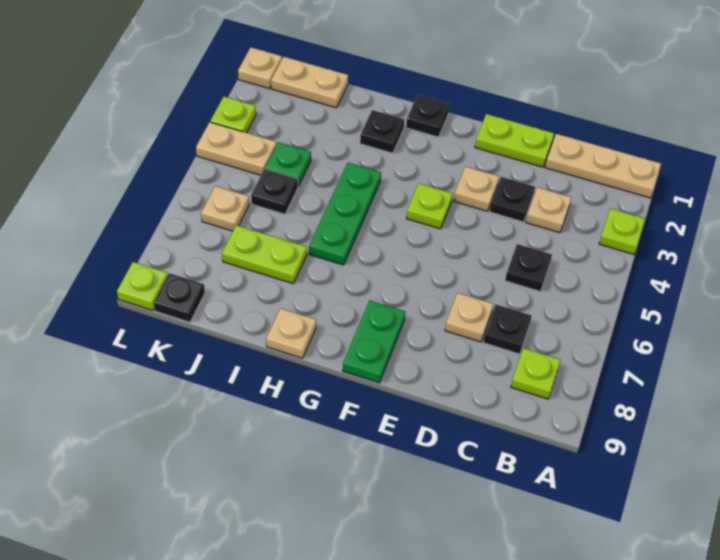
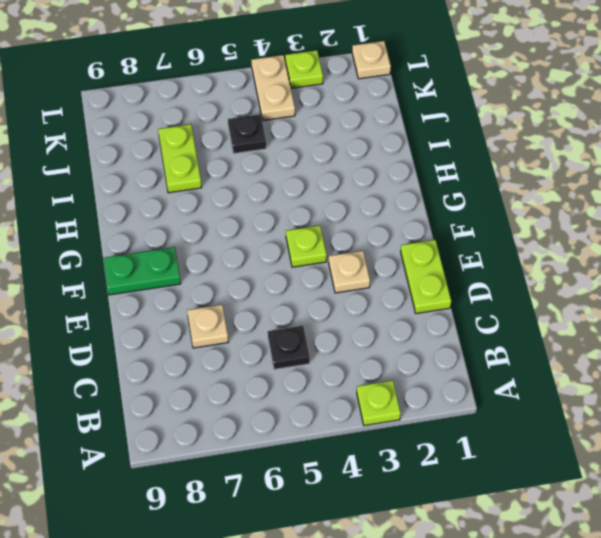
none -> tan 1x3 plate [545,134,661,198]
none -> lime 1x1 plate [511,348,560,399]
none -> tan 1x1 plate [526,187,571,233]

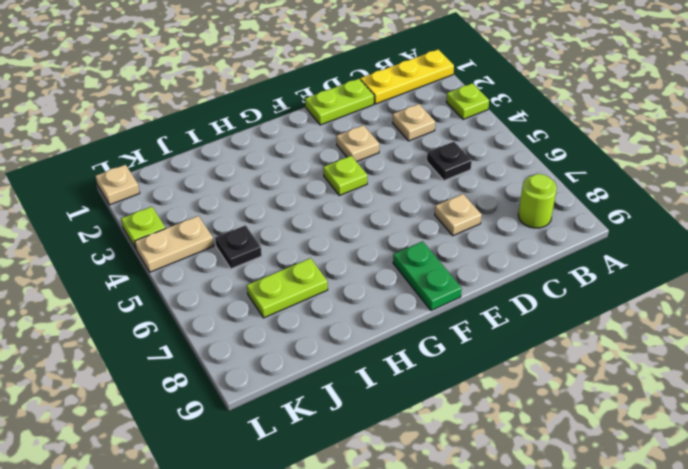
yellow 1x3 plate [360,50,454,104] -> tan 1x3 plate [545,134,661,198]
lime 1x1 round brick [518,174,557,228] -> lime 1x1 plate [511,348,560,399]
none -> black 1x1 plate [483,305,532,354]
none -> black 1x1 plate [490,177,535,222]
none -> black 1x1 plate [406,95,450,137]

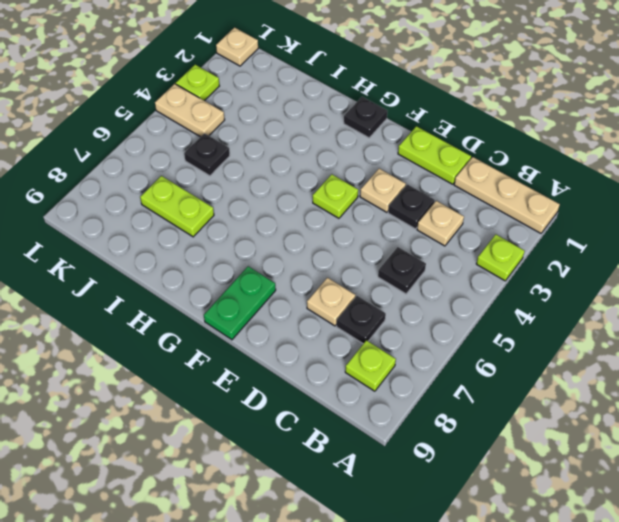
none -> black 1x1 plate [360,110,404,153]
none -> green 1x3 plate [309,163,381,265]
none -> tan 1x1 plate [266,308,316,358]

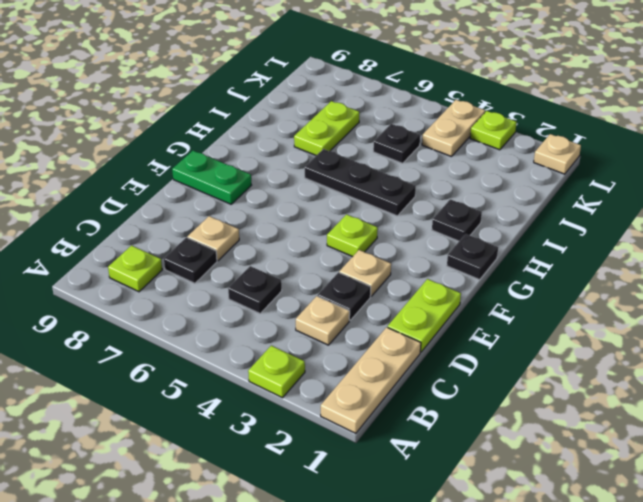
black 1x3 plate [305,149,416,216] -> green 1x3 plate [309,163,381,265]
none -> tan 1x1 plate [266,308,316,358]
none -> tan 1x2 plate [271,57,348,108]
none -> green 1x1 plate [265,142,311,186]

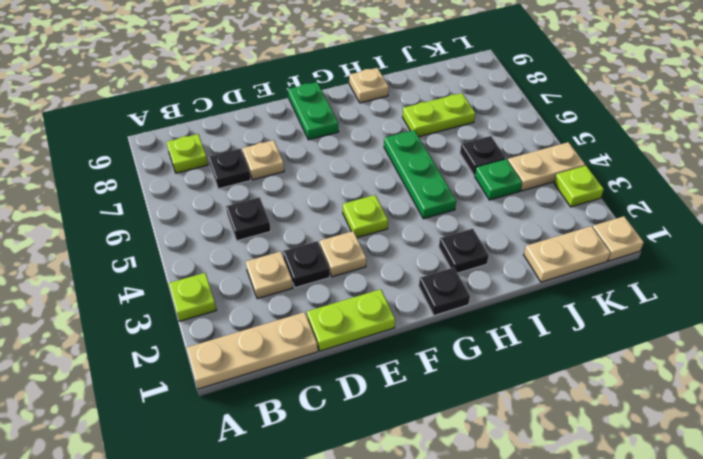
none -> tan 1x1 plate [201,186,249,231]
none -> black 1x1 plate [154,273,205,322]
none -> lime 1x1 plate [117,262,168,310]

